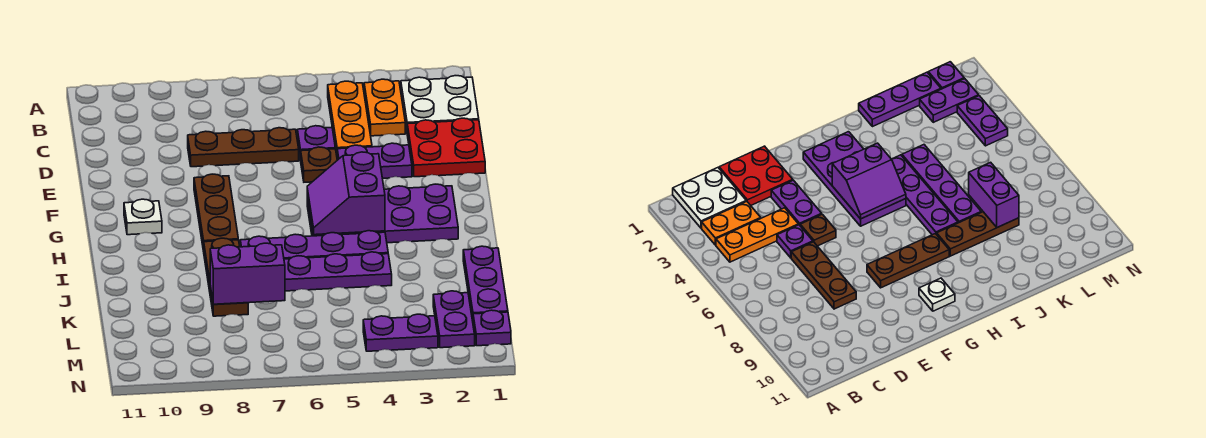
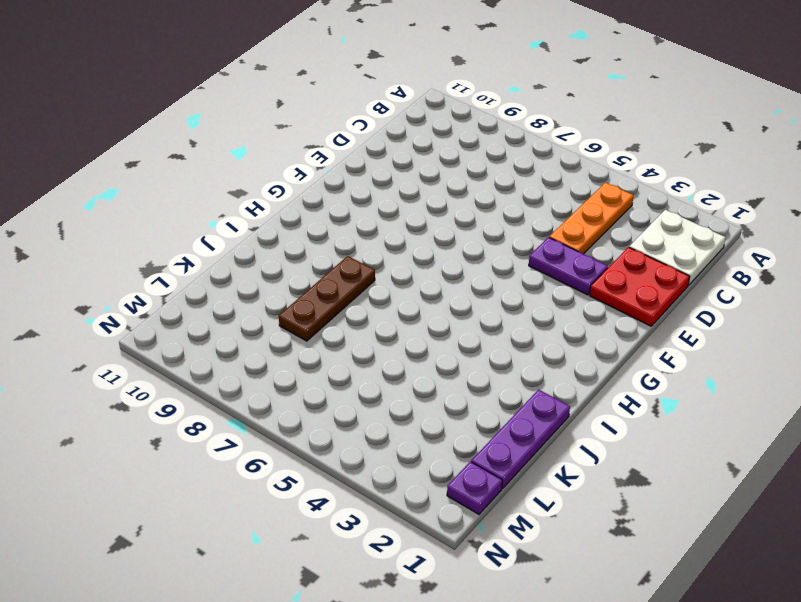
none -> orange 1x2 plate [364,79,405,136]
none -> purple 1x1 plate [297,126,335,161]
none -> brown 1x3 plate [188,128,299,167]

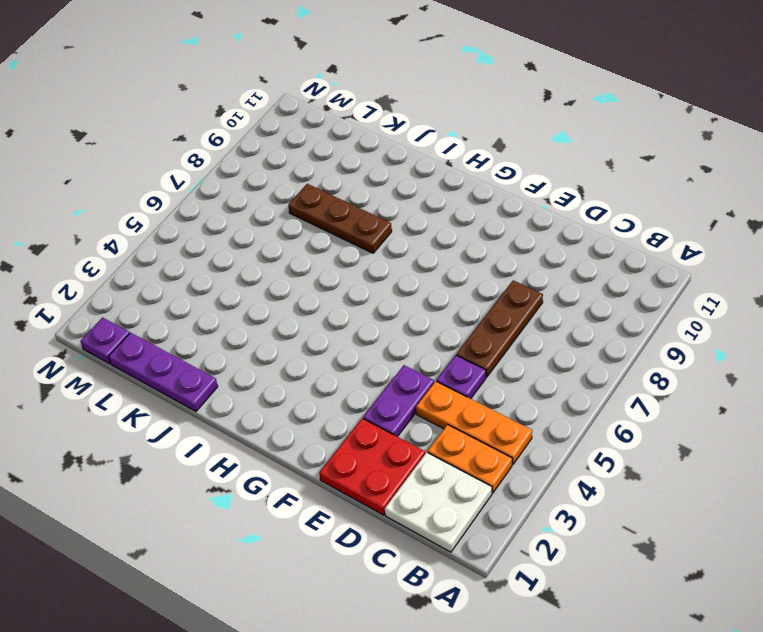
none -> brown 1x1 plate [301,147,337,182]
none -> brown 1x3 plate [194,174,238,251]
none -> purple 2x4 plate [307,184,458,243]

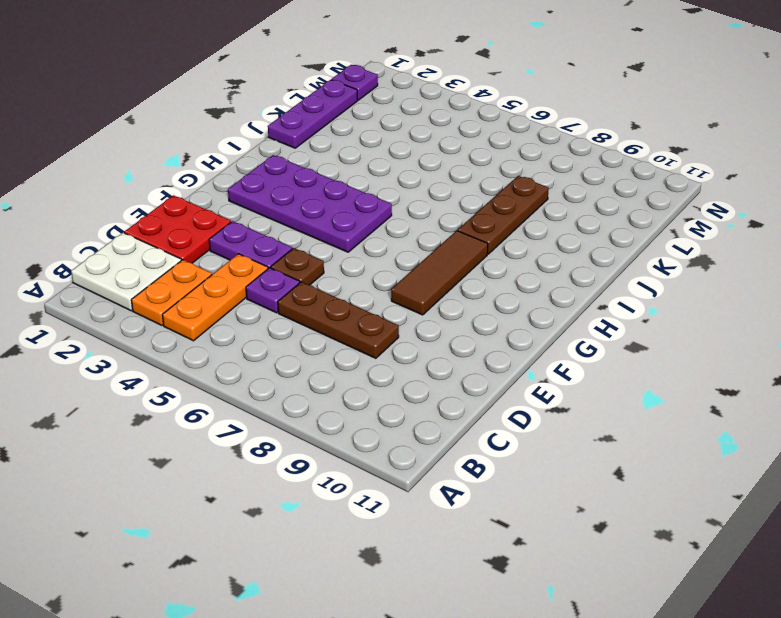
brown 1x3 tile [391,231,488,315] -> brown 1x3 plate [194,174,238,251]
none -> white 1x1 plate [124,199,162,235]
none -> purple 1x4 plate [240,231,388,259]
none -> purple 1x4 plate [284,252,392,291]

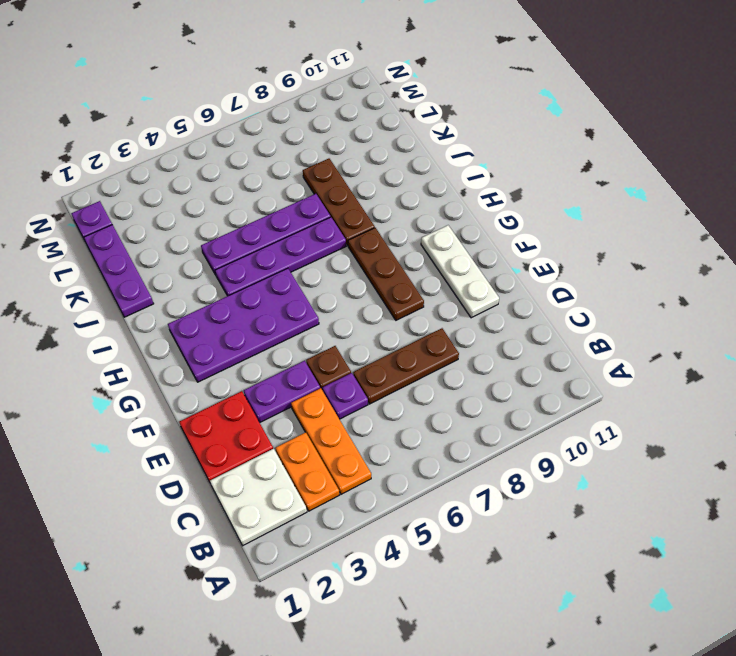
white 1x3 plate [421,225,499,318] -> white 1x1 plate [124,199,162,235]
none -> purple 1x2 plate [433,291,475,348]
none -> purple 1x2 plate [363,314,438,351]
none -> purple 2x2 slope [307,152,385,235]

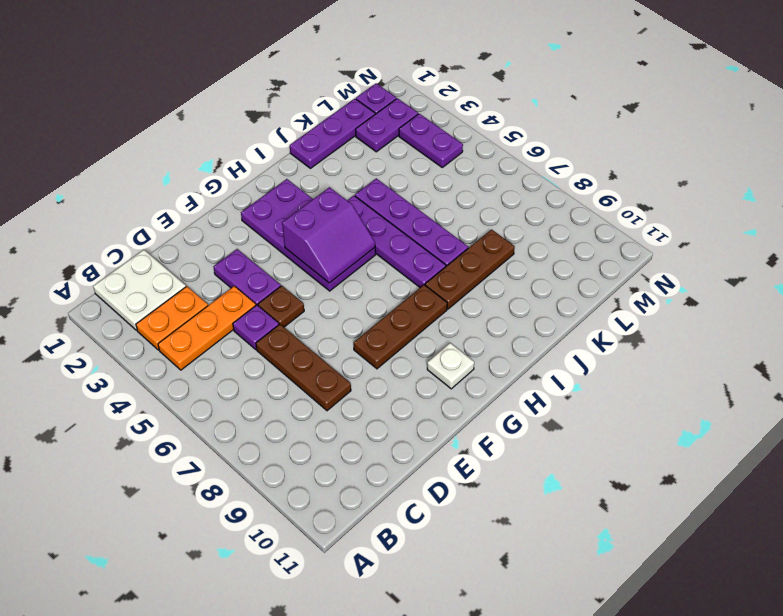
none -> red 2x2 plate [407,118,485,177]
none -> purple 1x2 brick [210,243,285,304]

